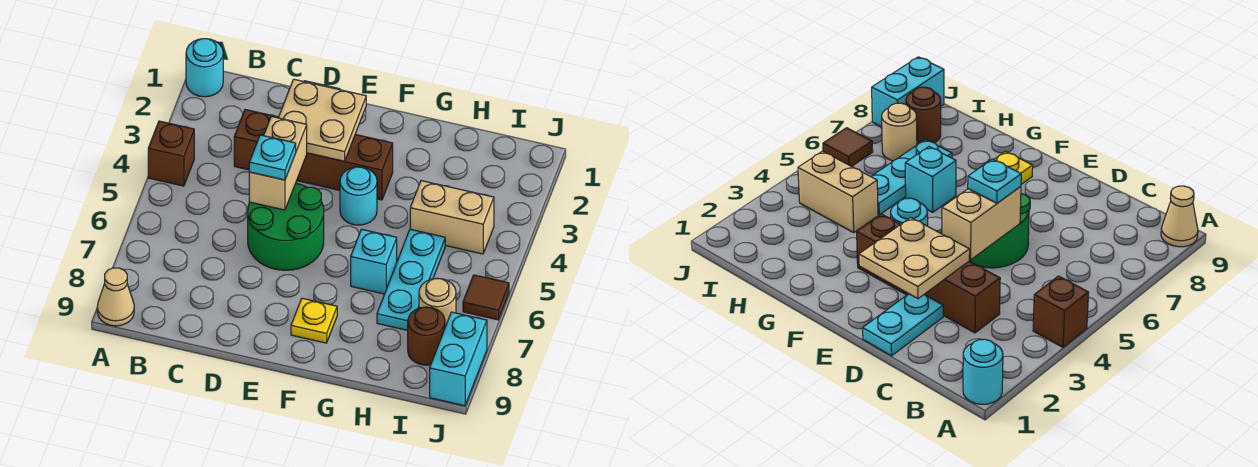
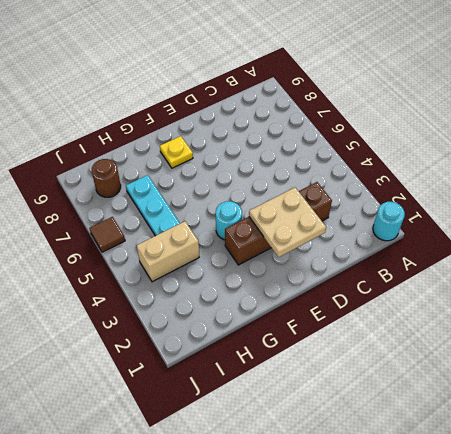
none -> brown 1x1 brick [148,121,194,186]
none -> tan 1x1 cone [97,268,134,326]
none -> cyan 1x2 plate [863,294,943,356]

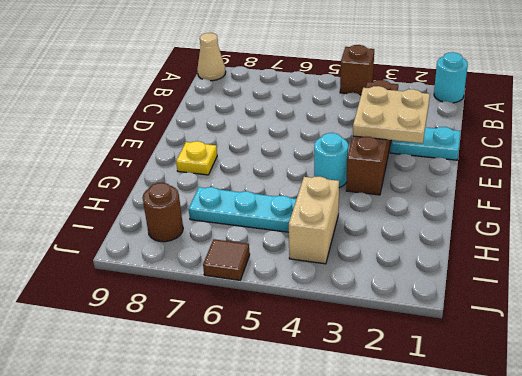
none -> green 2x2 round brick [248,183,324,270]
none -> cyan 1x1 brick [351,229,397,294]
none -> tan 1x1 round brick [419,278,456,327]

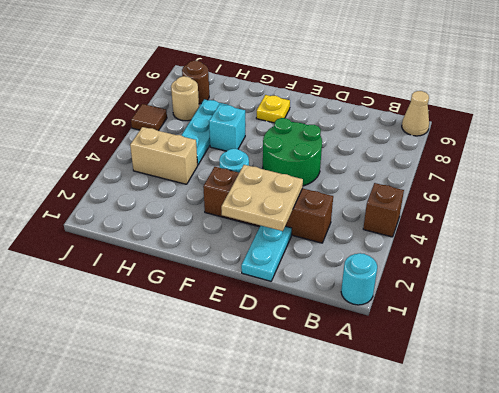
none -> cyan 1x2 brick [430,312,487,406]
none -> tan 1x2 brick [249,116,307,210]
none -> cyan 1x1 plate [249,135,296,180]

